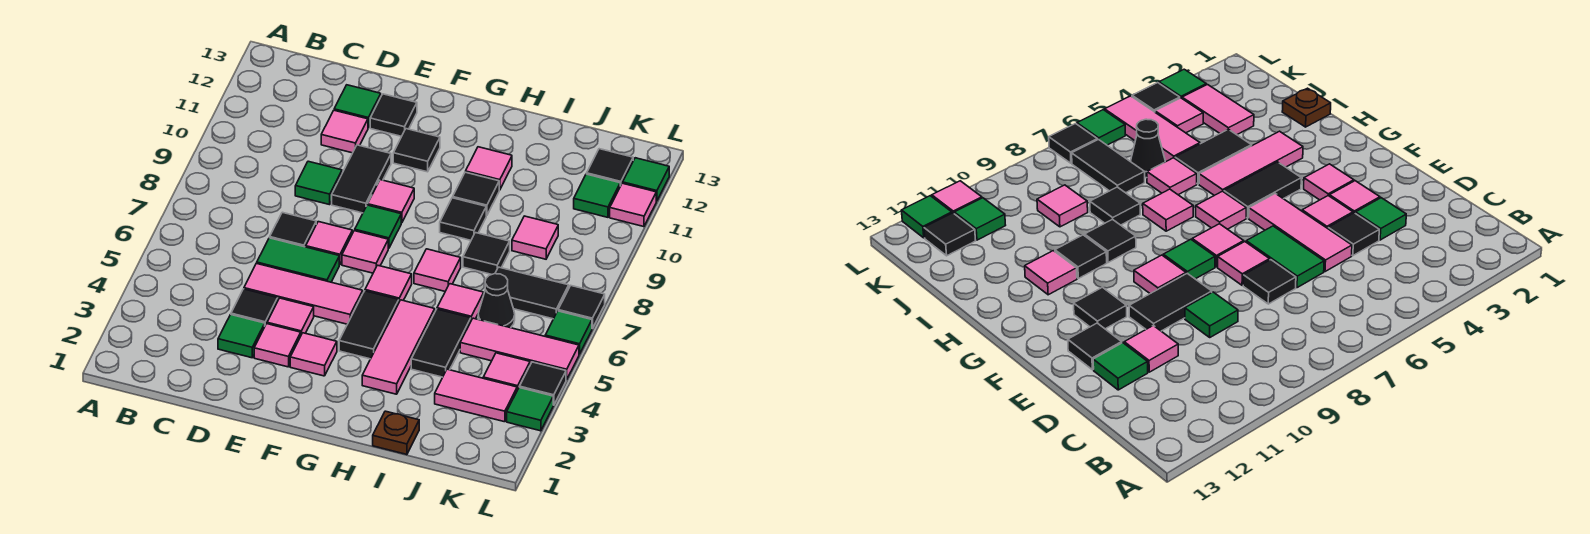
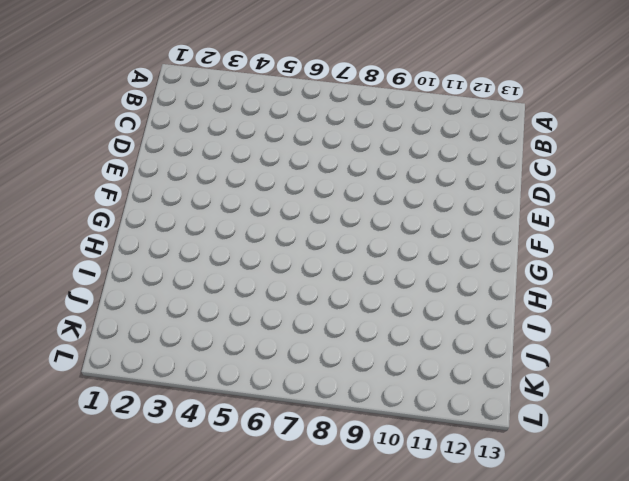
none -> green 1x1 tile [218,315,265,358]
none -> black 1x1 tile [231,289,278,325]
none -> pink 1x3 tile [244,263,363,324]
none -> green 1x2 tile [257,238,339,282]

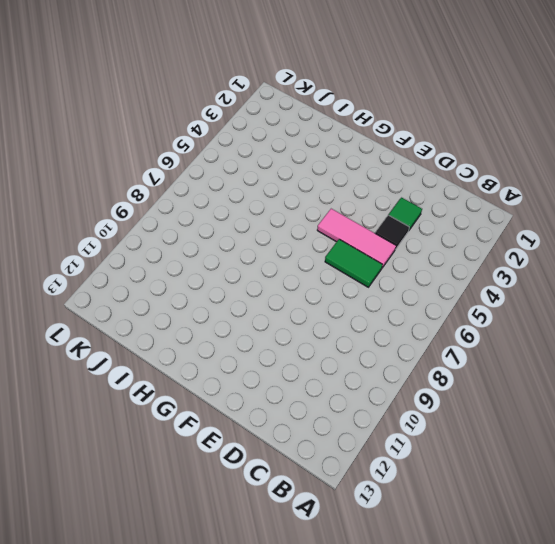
none -> black 1x1 tile [270,212,316,247]
none -> green 1x1 tile [295,161,342,205]
none -> pink 1x1 tile [321,110,368,153]
none -> green 1x1 tile [334,85,381,128]

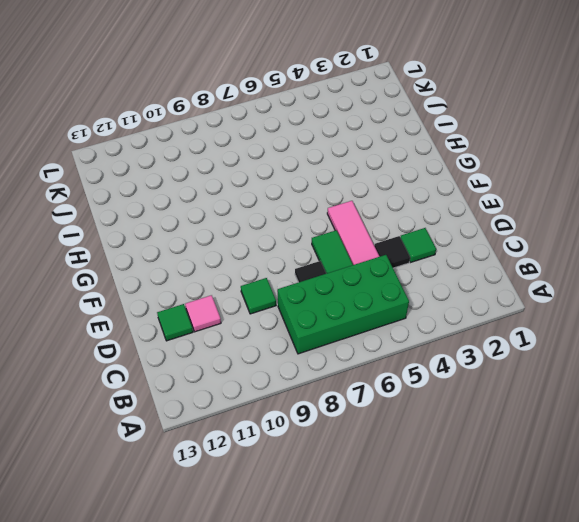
green 2x4 brick [278,255,409,354] -> none
none -> pink 1x1 tile [254,324,301,367]
none -> pink 1x1 tile [267,298,314,334]
none -> pink 1x1 tile [306,222,352,265]
none -> black 1x2 tile [332,145,391,213]

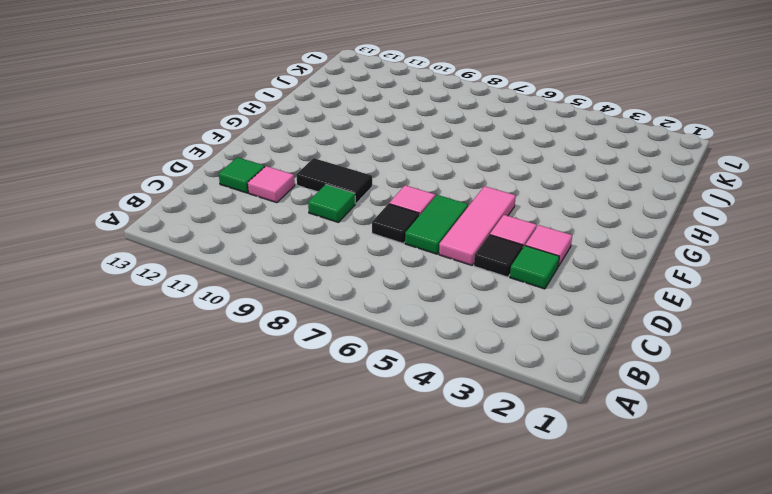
none -> black 1x1 tile [370,94,417,136]
none -> pink 1x1 tile [290,333,337,376]
none -> pink 1x1 tile [342,231,388,273]
none -> green 1x1 tile [355,205,401,248]

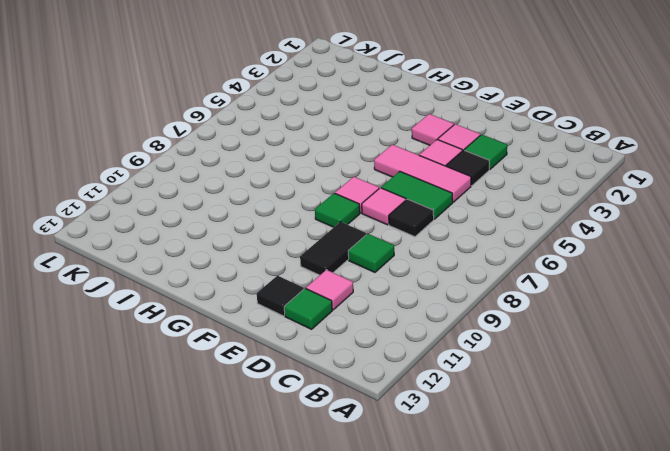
none -> pink 1x1 tile [368,180,414,223]
none -> black 1x1 tile [393,129,440,172]
none -> black 1x2 tile [339,291,399,359]
none -> pink 1x1 tile [365,265,412,301]

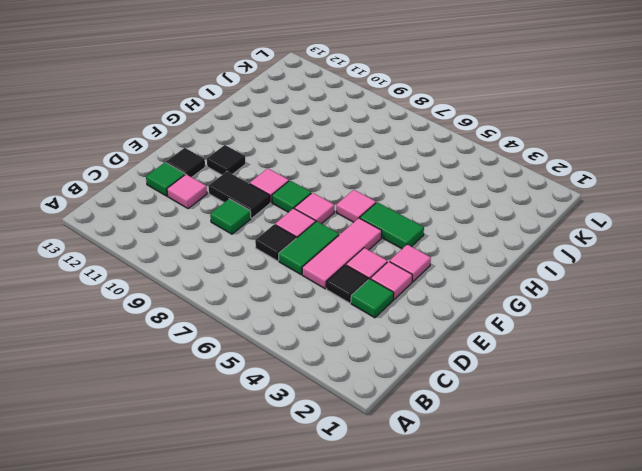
green 1x2 tile [360,202,424,249] -> black 1x2 tile [339,291,399,359]
none -> pink 1x3 tile [362,300,435,394]
none -> pink 1x1 tile [414,249,461,291]
none -> black 1x1 tile [440,198,486,240]
none -> black 1x1 tile [453,172,499,216]

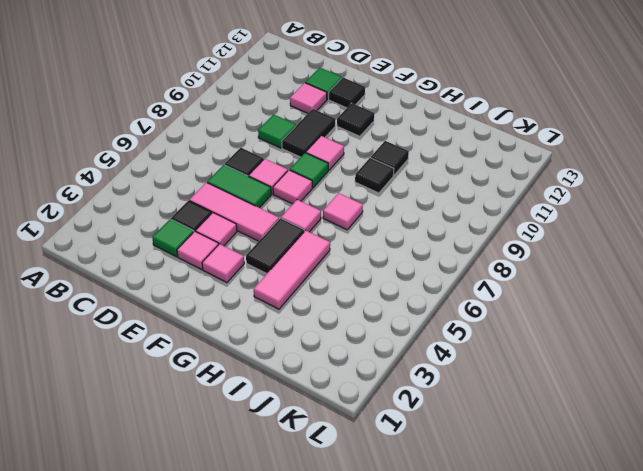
none -> pink 1x1 tile [466,147,512,190]
none -> brown 1x1 plate [373,411,419,455]
none -> black 1x2 tile [411,309,471,377]
none -> pink 1x1 tile [437,284,484,320]

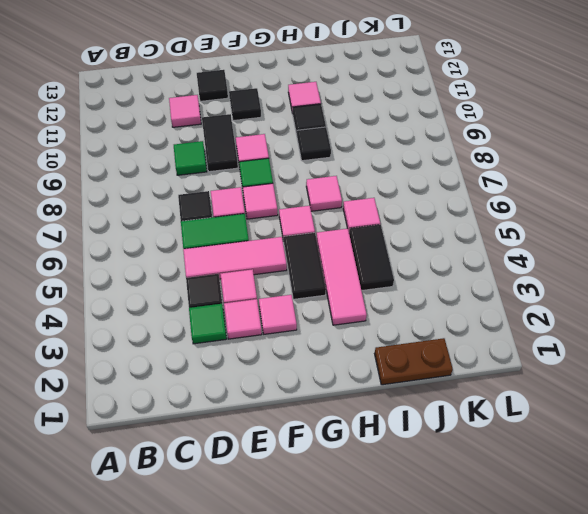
brown 1x2 plate [375,338,453,385] -> brown 1x1 plate [373,411,419,455]
none -> green 1x1 tile [334,85,381,128]
none -> black 1x1 tile [463,233,510,275]
none -> pink 1x2 tile [435,369,517,422]
none -> pink 1x3 tile [460,318,579,380]

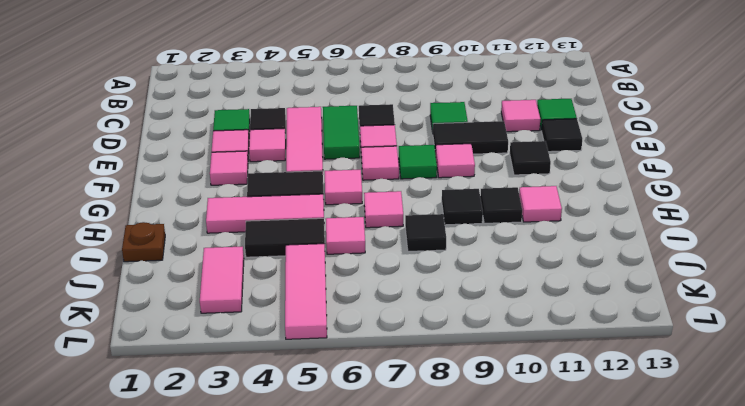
none -> black 1x1 cone [478,274,515,328]
none -> black 1x2 tile [495,267,569,319]
none -> pink 1x1 tile [512,216,558,259]
none -> pink 1x1 tile [483,353,530,390]

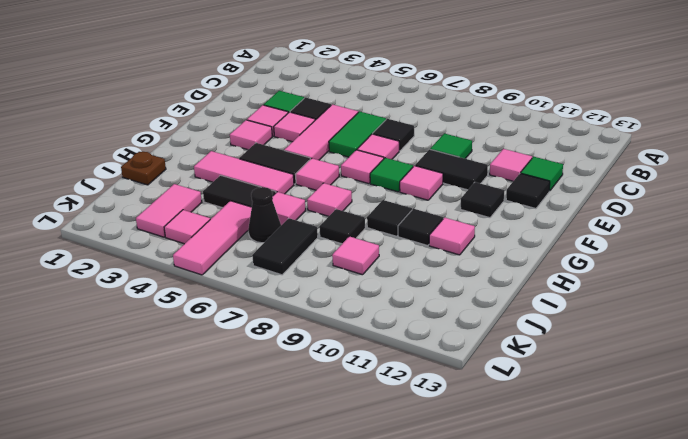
none -> green 1x1 tile [574,174,620,217]
none -> black 1x1 tile [587,149,633,186]
none -> green 1x1 tile [507,388,553,431]
none -> black 1x1 tile [520,362,566,405]

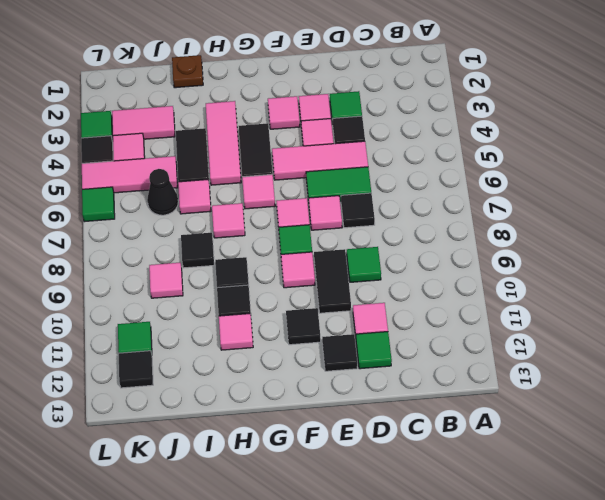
none -> black 1x2 tile [495,267,569,319]
none -> black 1x1 tile [558,286,605,329]
none -> pink 1x1 tile [610,183,656,227]
none -> green 1x1 tile [623,158,669,201]

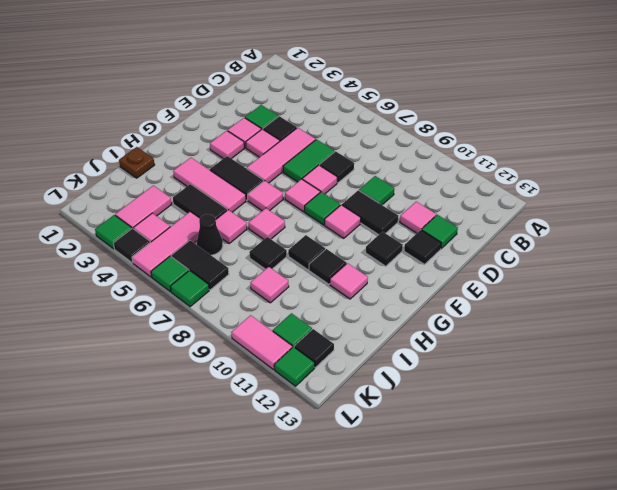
black 1x2 tile [171,241,229,290] -> black 1x2 tile turned to [495,267,569,319]
green 1x1 tile [170,270,209,307] -> black 1x1 tile [558,286,605,329]
pink 1x2 tile [231,315,292,370] -> pink 1x1 tile [610,183,656,227]

